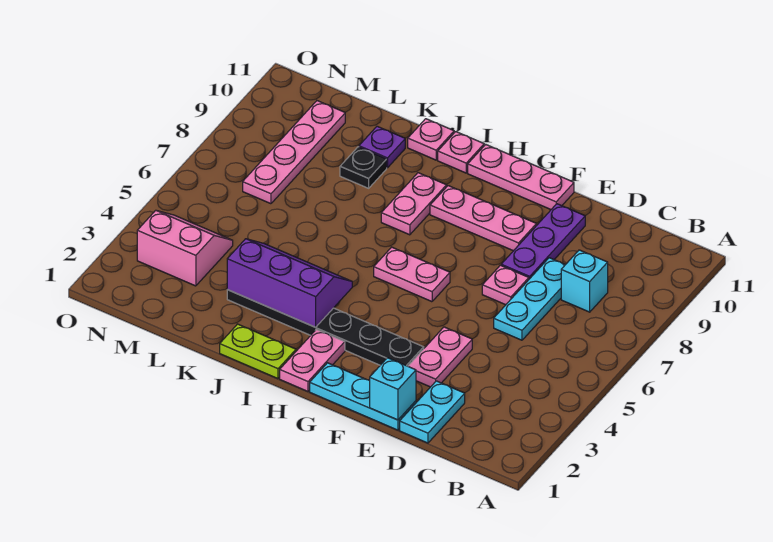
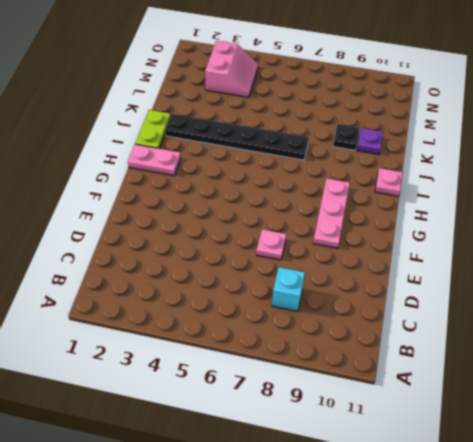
black 1x6 plate [165,114,309,160] -> black 1x6 plate turned to [227,290,424,366]
none -> cyan 1x2 plate [400,381,465,443]
none -> cyan 1x3 plate [494,258,565,340]
none -> cyan 1x3 plate [310,363,416,430]

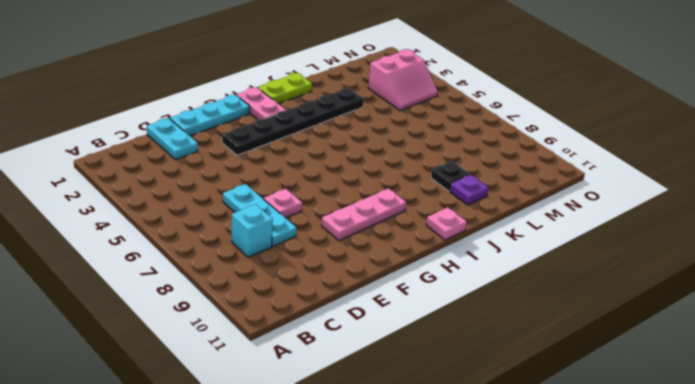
none -> pink 1x2 plate [408,327,472,387]
none -> purple 1x3 plate [501,204,585,279]
none -> pink 1x3 plate [468,145,574,210]

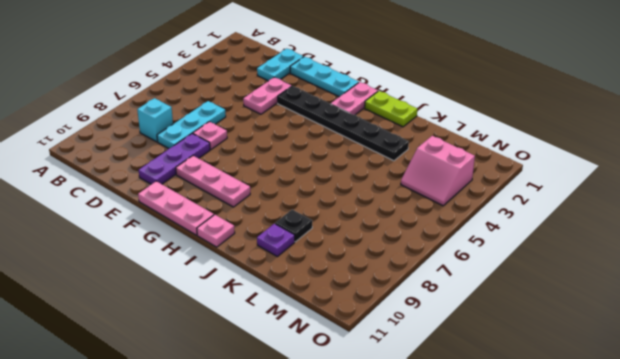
none -> pink 1x2 plate [374,247,450,302]
none -> pink 1x2 plate [381,173,447,235]
none -> pink 1x1 plate [408,119,454,160]

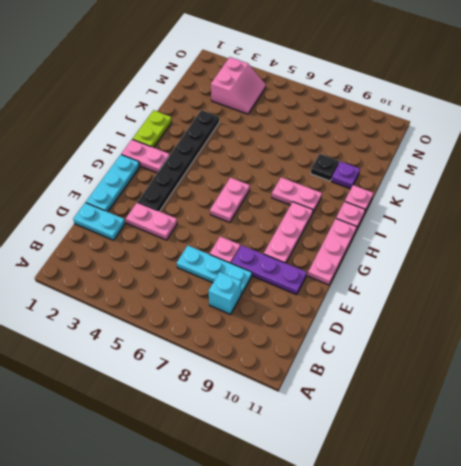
none -> pink 1x4 plate [243,101,345,204]
none -> cyan 1x1 brick [370,358,416,420]
none -> purple 2x3 slope [227,239,352,327]

